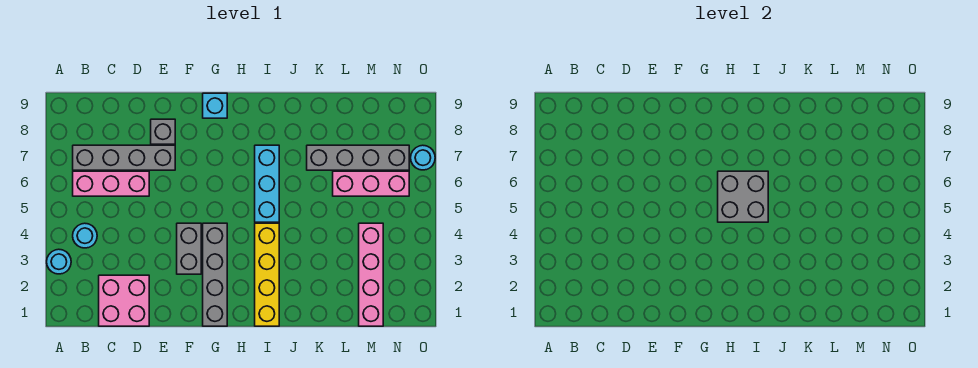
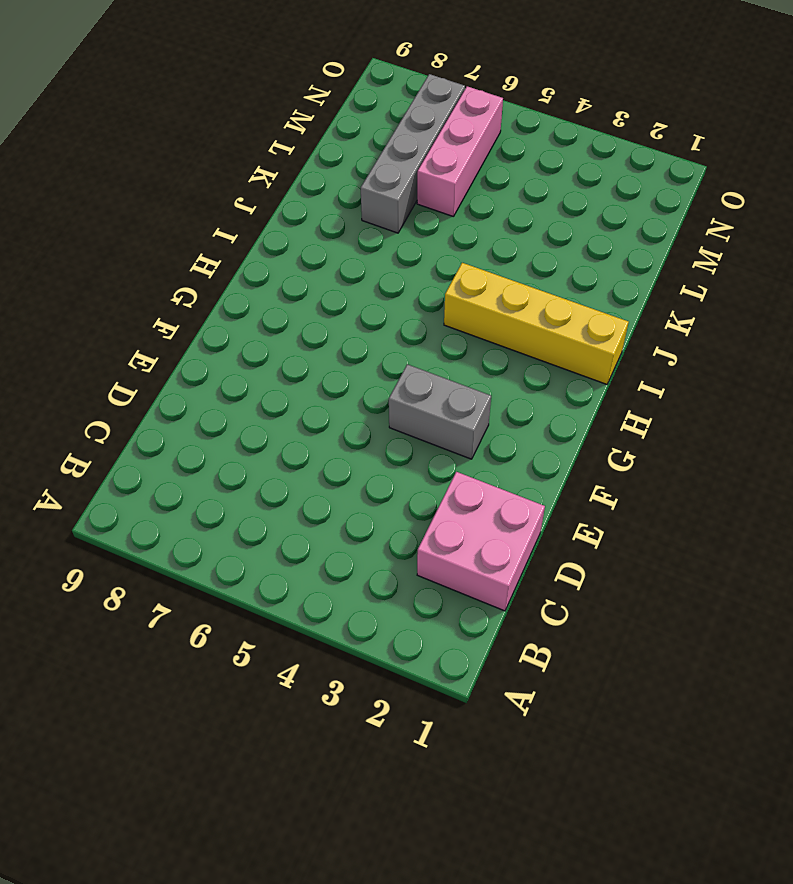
none -> cyan 1x1 round brick [47,249,71,274]
none -> cyan 1x1 round brick [73,223,97,248]
none -> pink 1x3 brick [73,171,149,196]

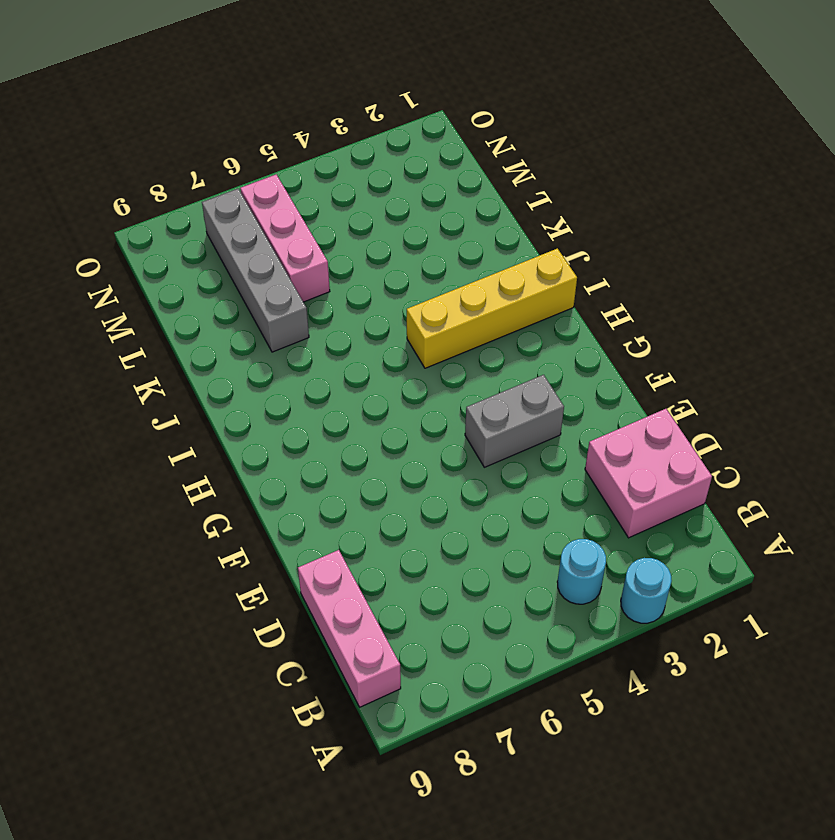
pink 1x3 brick [298,550,401,707] -> pink 1x3 brick moved to [73,171,149,196]
none -> grey 1x4 brick [73,145,175,170]
none -> grey 1x1 brick [151,119,175,144]
none -> grey 1x4 brick [203,223,227,326]

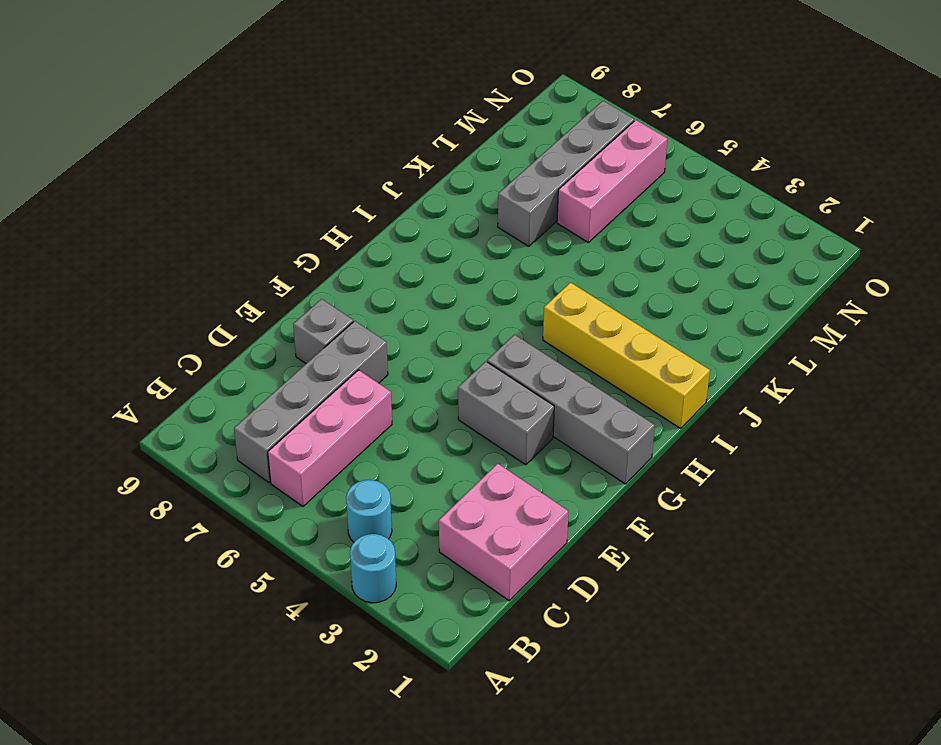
none -> cyan 1x1 brick [203,93,227,118]
none -> cyan 1x3 brick [255,145,279,222]
none -> pink 1x4 brick [359,223,383,326]

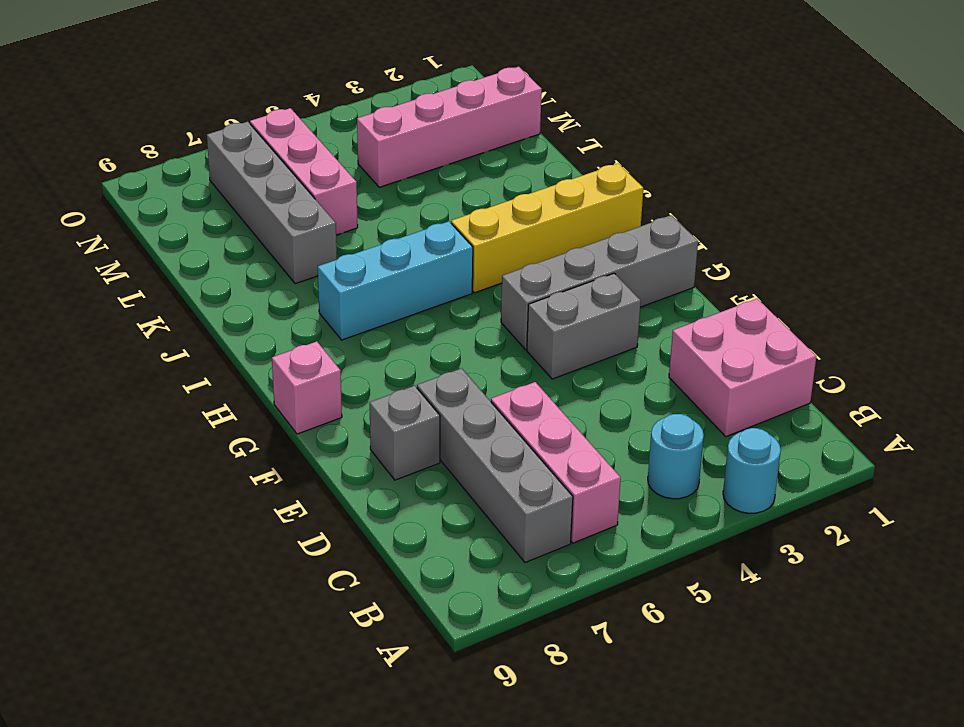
pink 1x1 brick [272,341,342,434] -> cyan 1x1 brick [203,93,227,118]
none -> cyan 1x1 round brick [411,145,435,170]
none -> grey 2x2 brick [718,171,768,222]

